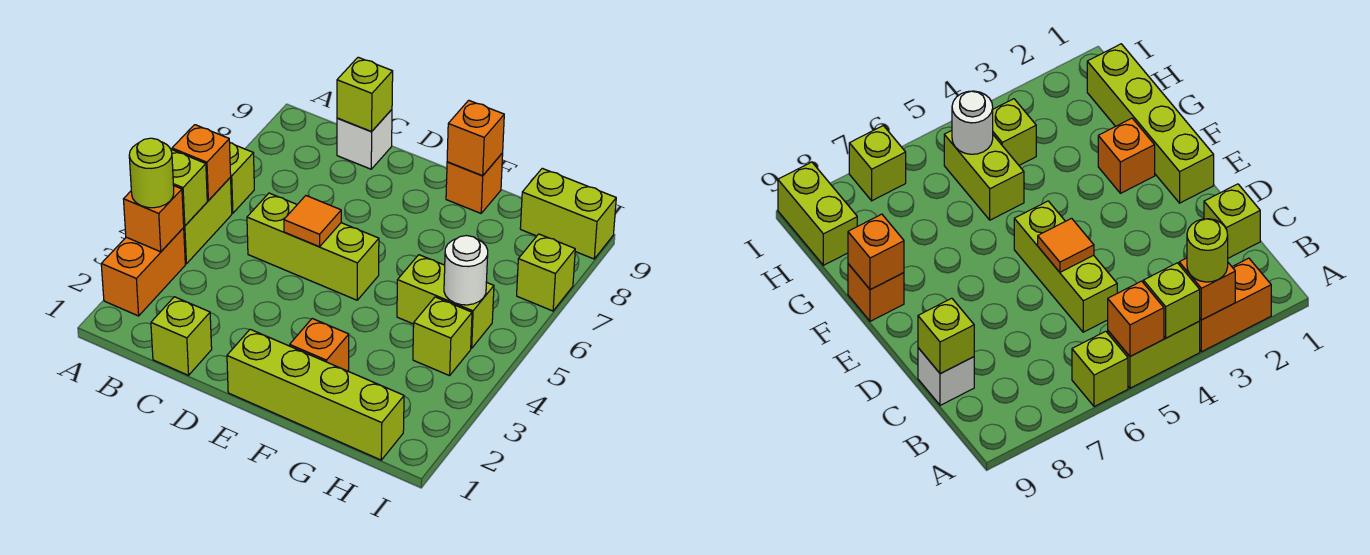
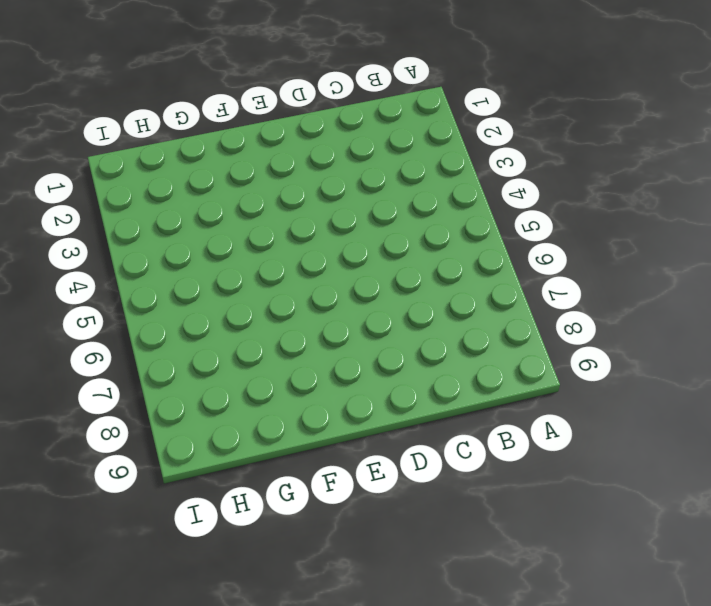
none -> orange 1x2 brick [101,228,185,316]
none -> lime 1x2 brick [184,178,232,264]
none -> lime 1x1 brick [230,143,254,213]

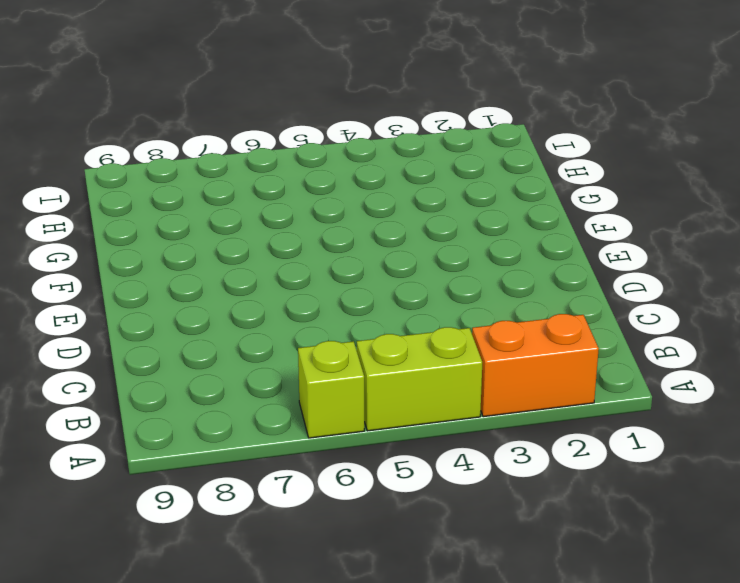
none -> lime 1x1 brick [151,297,212,375]
none -> lime 1x3 brick [247,193,379,300]
none -> white 1x1 brick [337,110,392,169]

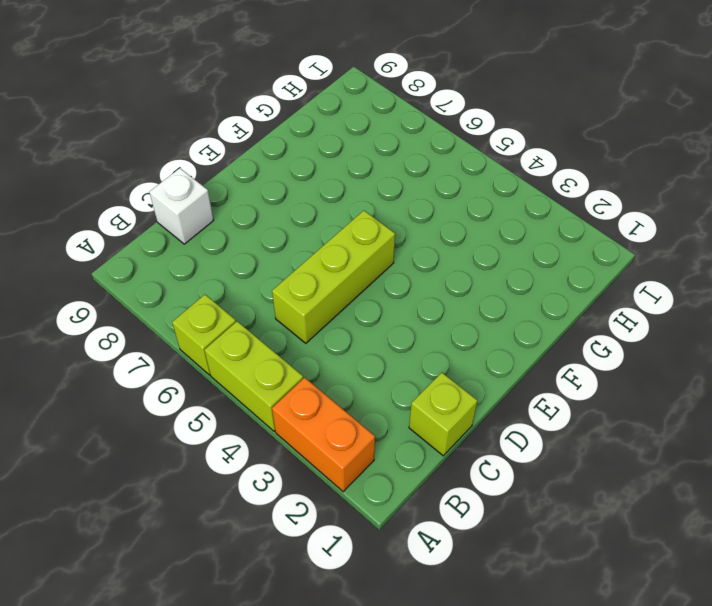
none -> lime 1x4 brick [227,329,404,460]
none -> orange 1x1 brick [290,319,349,371]
none -> orange 1x1 brick [446,153,503,213]

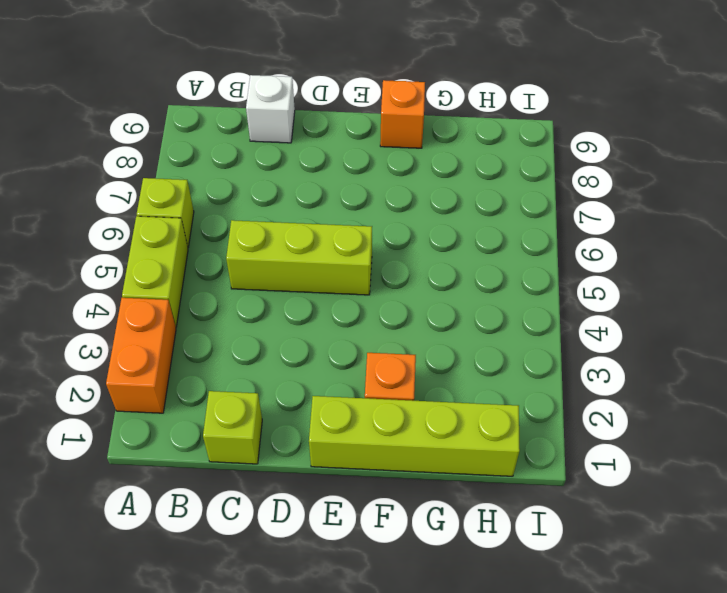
none -> lime 1x2 brick [397,255,494,348]
none -> lime 1x1 brick [413,297,472,376]
none -> lime 1x2 brick [520,168,616,259]

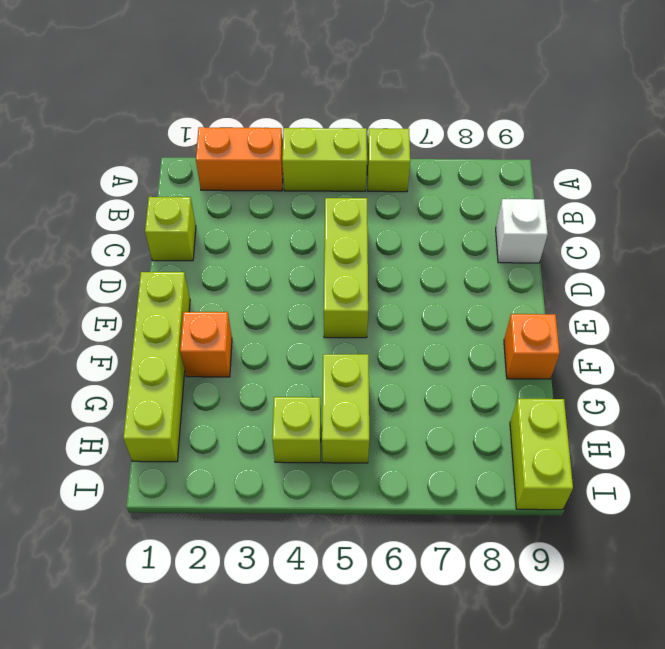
none -> lime 1x1 brick [517,234,575,311]
none -> orange 1x1 brick [124,186,184,252]
none -> lime 1x1 brick [171,149,207,226]

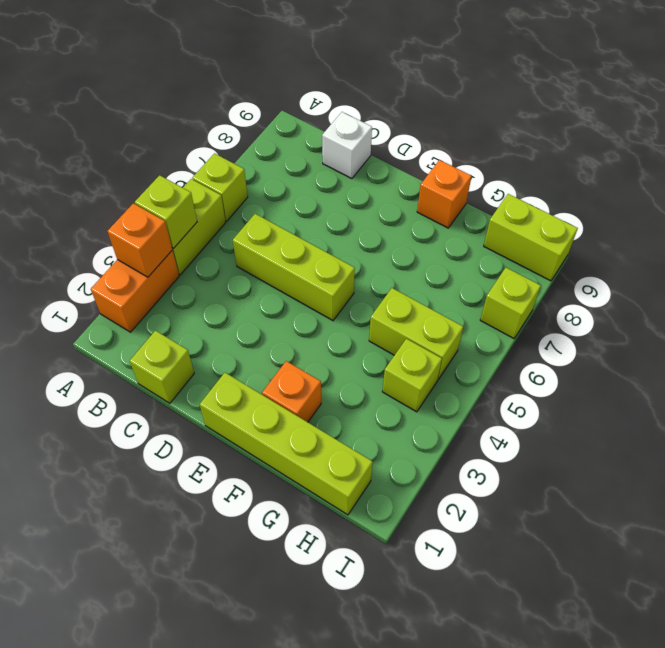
none -> orange 1x1 brick [172,125,231,201]
none -> lime 1x1 brick [337,57,393,131]
none -> orange 1x1 tile [284,196,341,247]

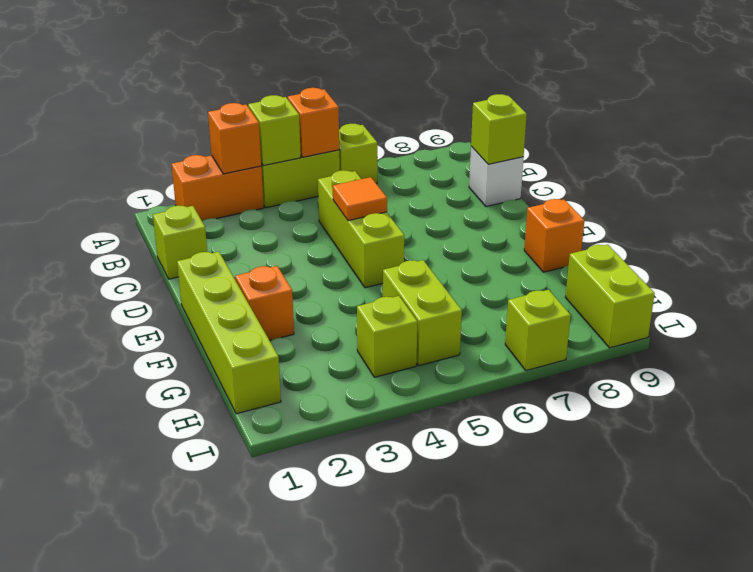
none -> orange 1x1 brick [447,100,504,176]
none -> white 1x1 round brick [444,236,488,305]
none -> lime 1x1 round brick [129,138,174,208]

